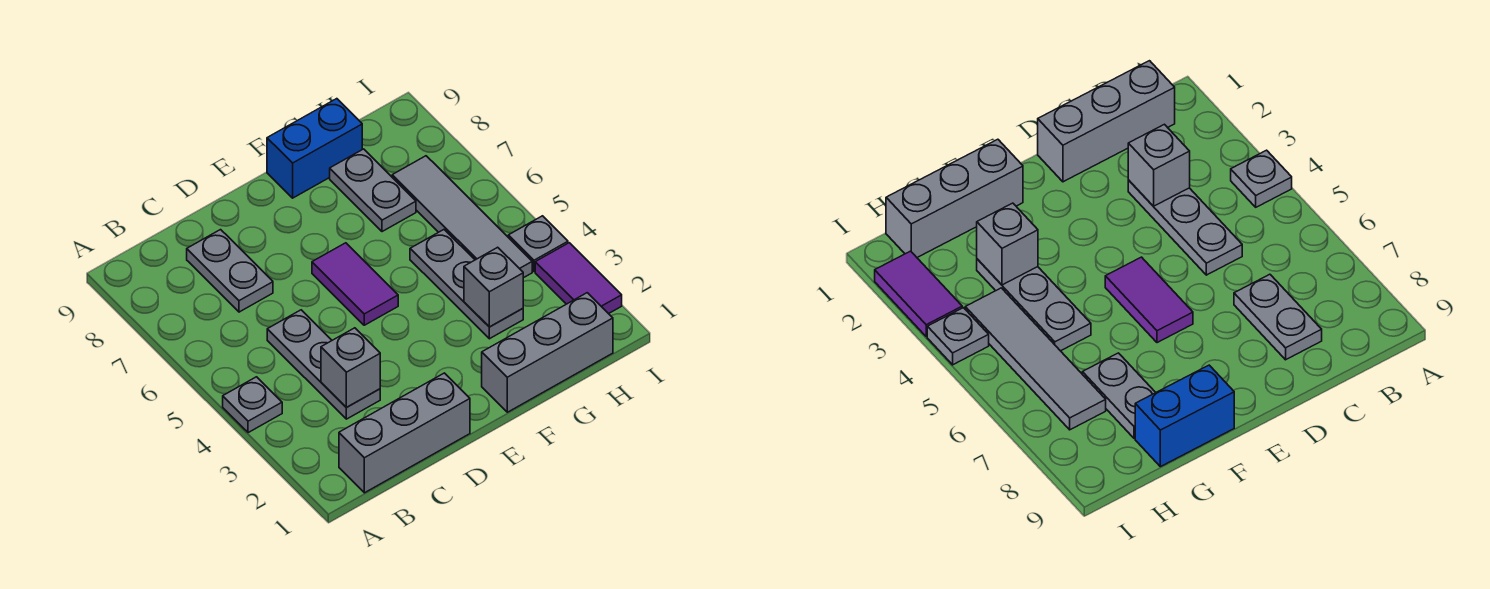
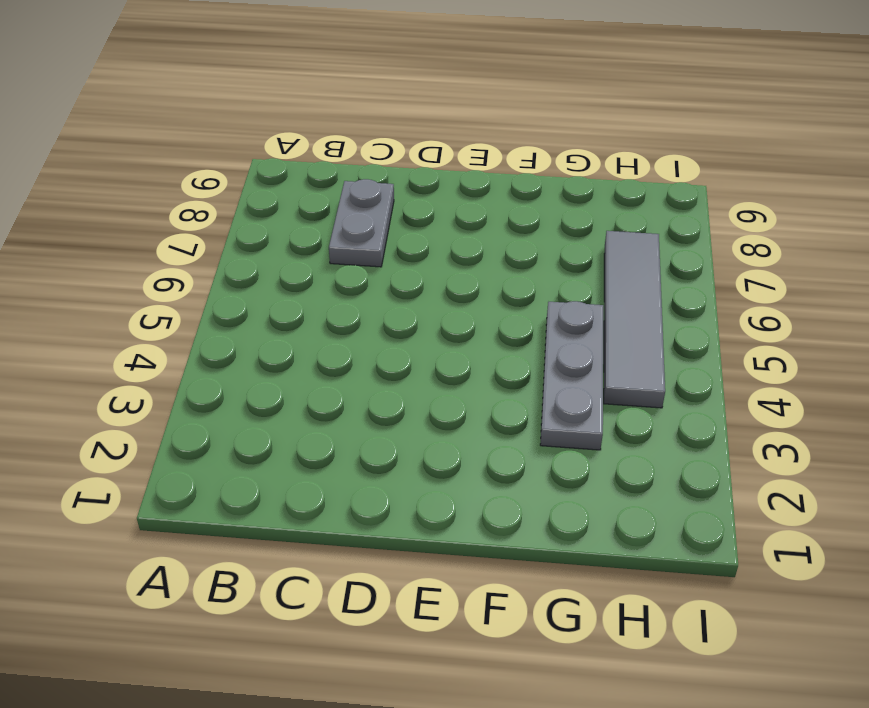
none -> grey 1x1 plate [223,377,282,433]
none -> grey 1x3 brick [339,373,470,493]
none -> grey 1x3 plate [267,310,380,419]

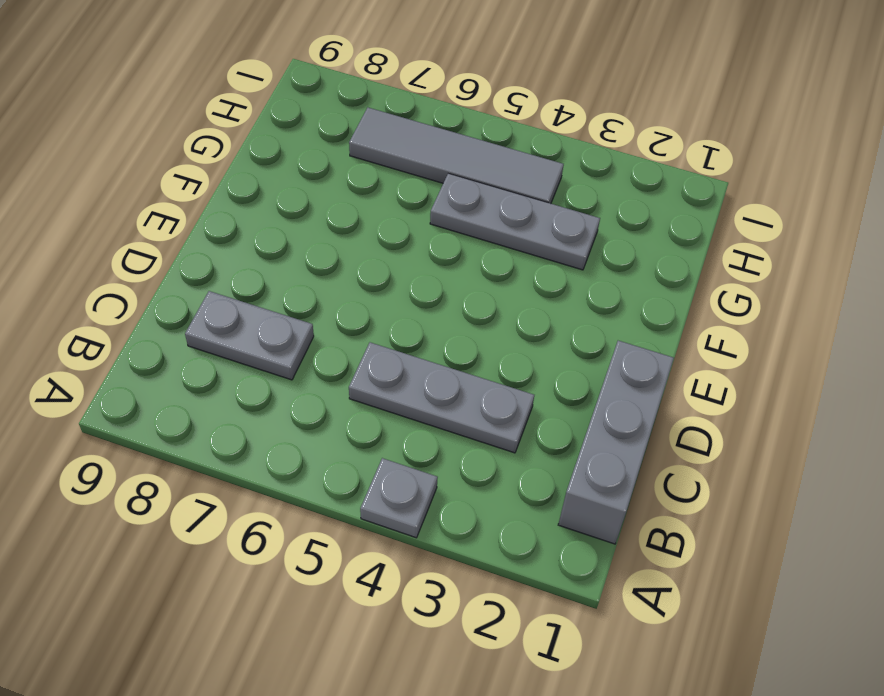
none -> purple 1x2 tile [312,243,398,325]
none -> grey 1x3 brick [482,293,613,412]
none -> blue 1x2 brick [267,99,362,198]

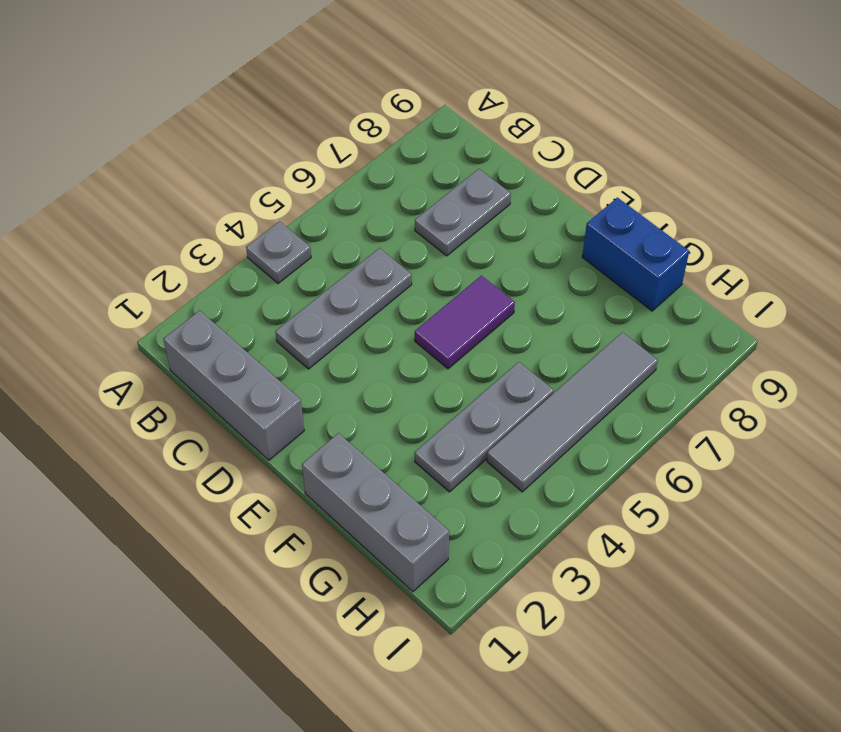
none -> grey 1x2 plate [330,149,416,232]
none -> purple 1x2 tile [535,243,622,314]
none -> grey 1x1 plate [508,216,568,272]

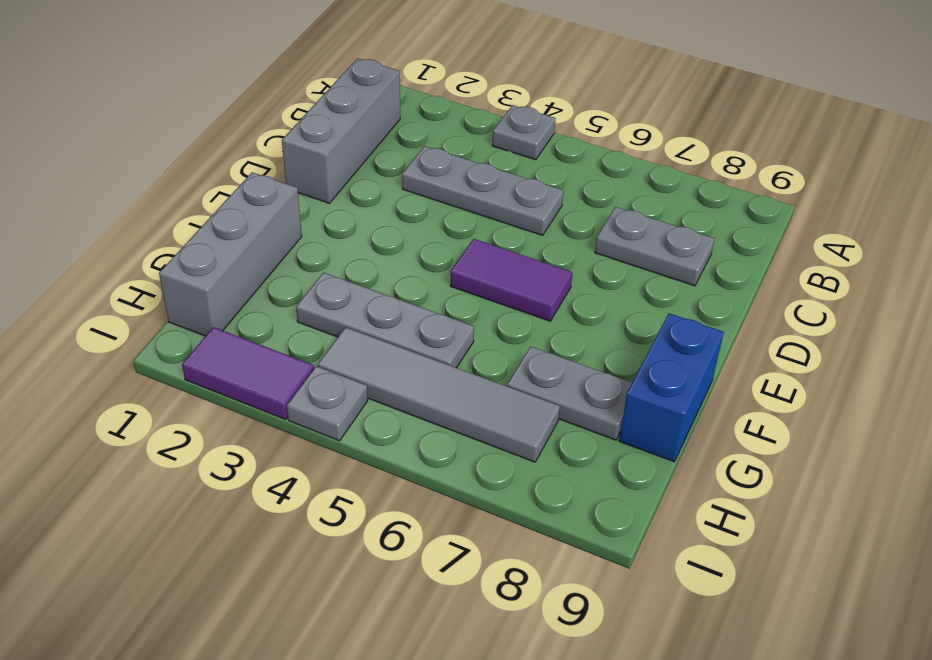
none -> grey 1x1 brick [321,328,380,407]
none -> grey 1x1 brick [464,247,523,327]

